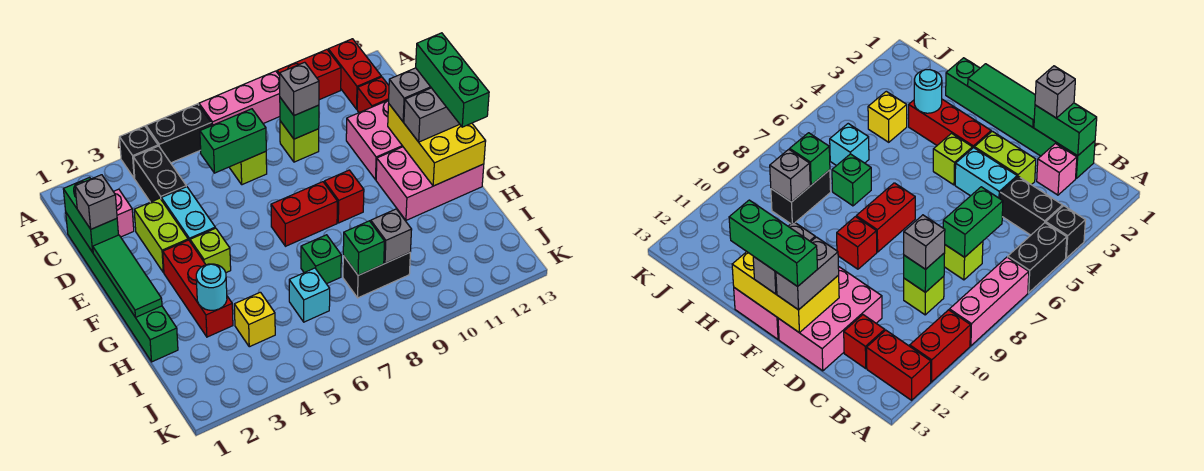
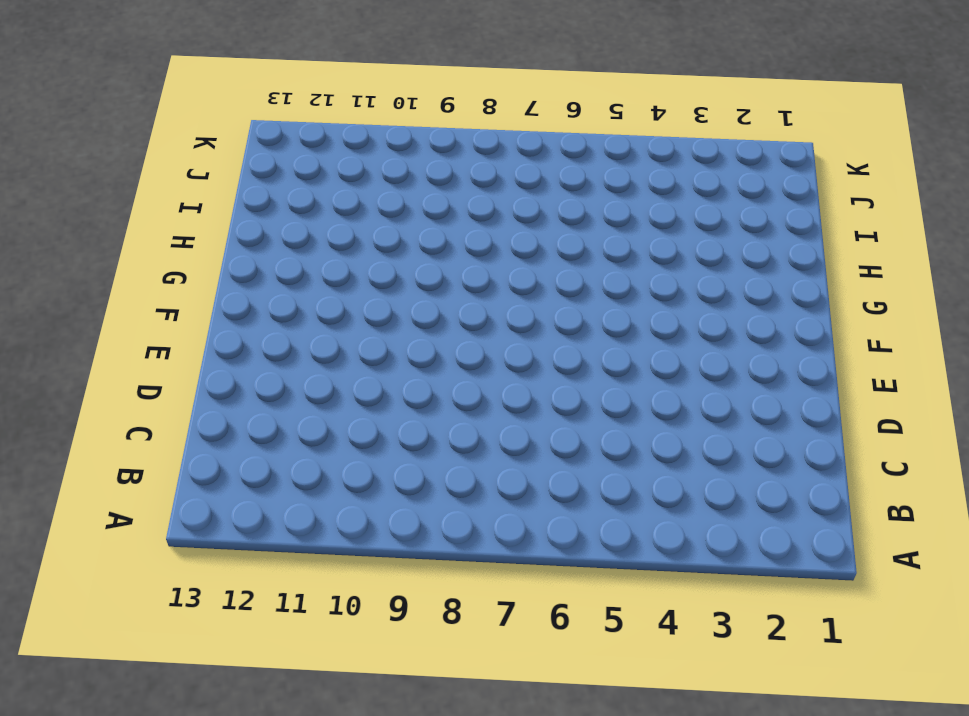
none -> black 1x1 brick [120,126,158,178]
none -> black 1x2 brick [146,104,211,163]
none -> pink 1x3 brick [199,71,280,126]
none -> red 1x2 brick [277,50,341,100]

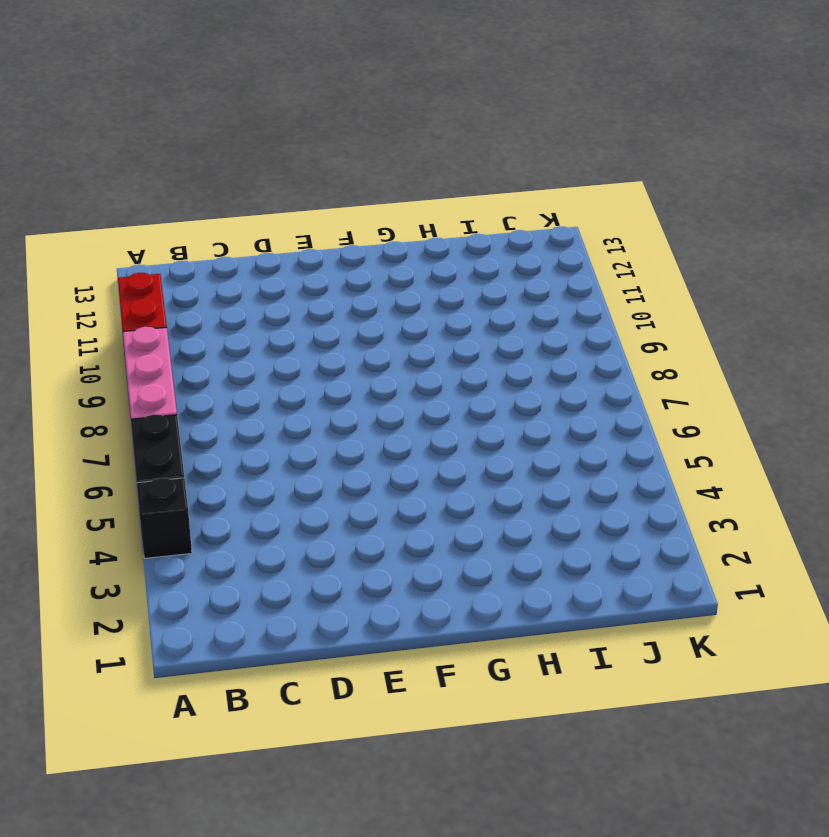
none -> red 1x2 brick [328,39,381,109]
none -> black 1x2 brick [133,146,186,202]
none -> green 1x6 brick [66,213,178,362]
none -> pink 1x1 brick [113,189,134,237]

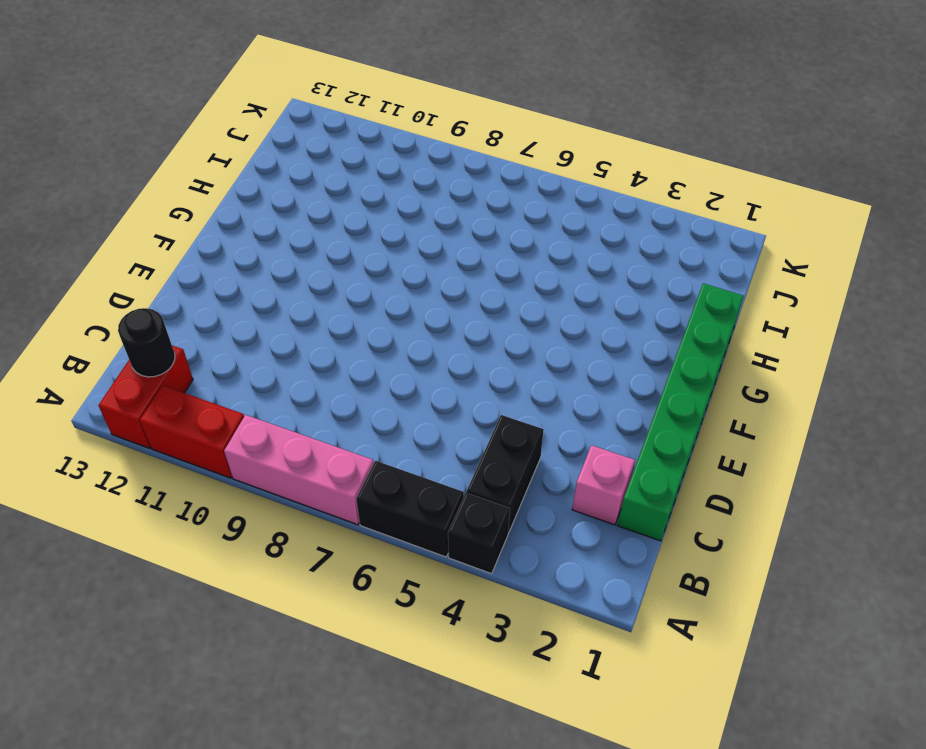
black 1x1 round brick [118,308,175,377] -> none
none -> lime 1x1 brick [229,151,267,185]
none -> lime 1x1 brick [280,121,319,162]
none -> red 1x1 brick [357,77,389,113]
none -> lime 1x2 brick [134,198,188,273]

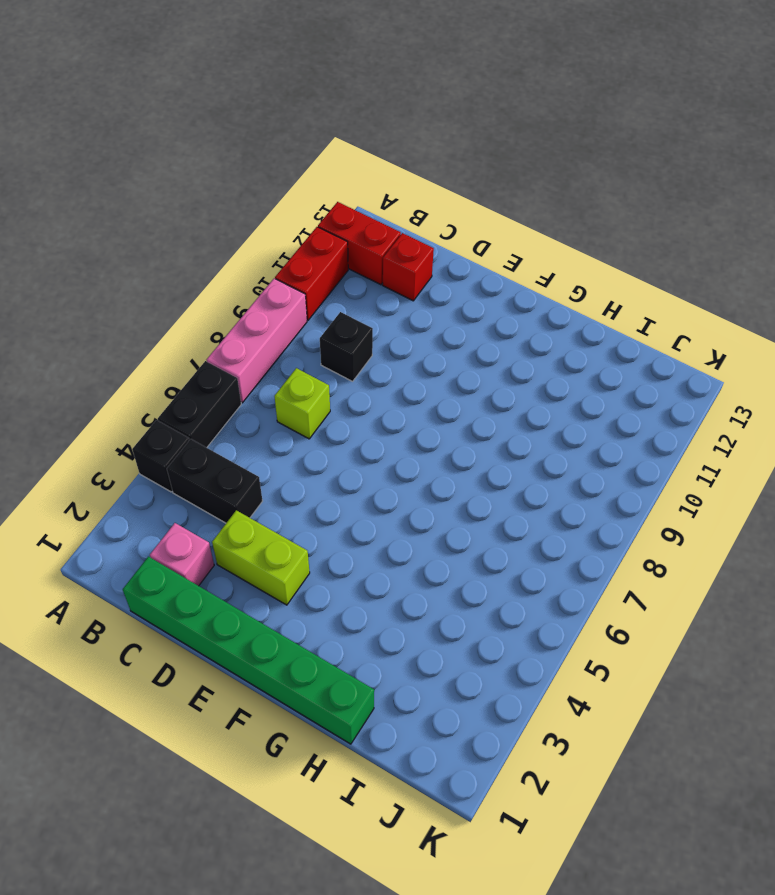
black 1x1 brick [320,312,373,381] -> lime 1x1 brick [280,121,319,162]
none -> cyan 1x2 brick [161,187,215,241]
none -> pink 2x3 brick [346,100,403,180]
none -> red 1x3 brick [163,240,233,337]
none -> lime 1x1 brick [190,228,231,273]

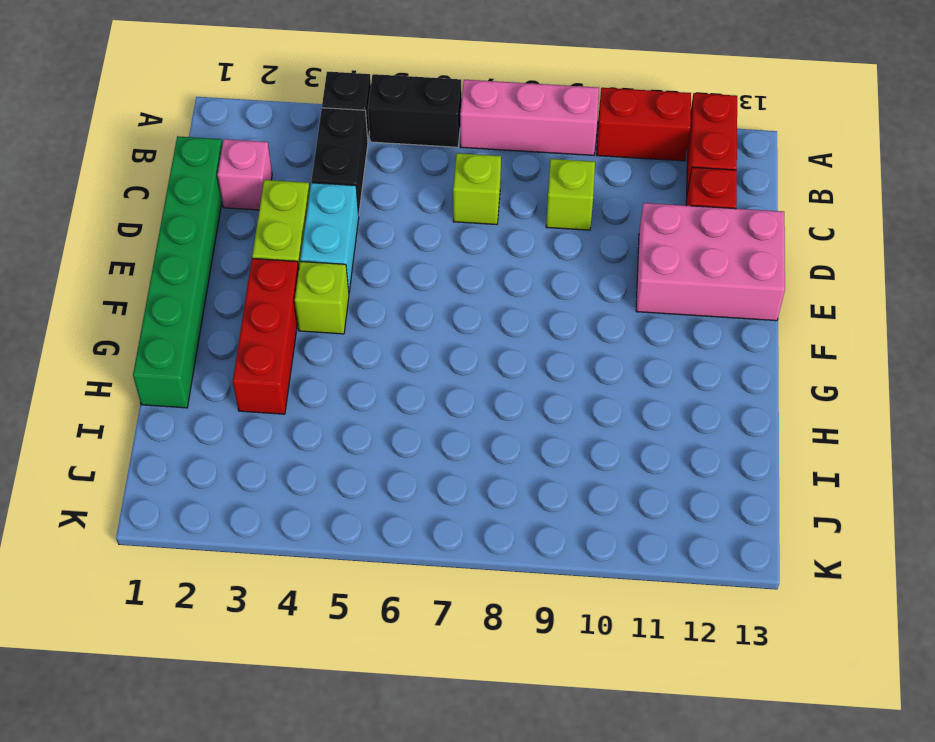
none -> red 1x2 brick [271,182,337,246]
none -> red 1x1 brick [324,170,364,223]
none -> pink 2x3 brick [376,147,484,220]
none -> green 1x1 brick [301,235,341,284]

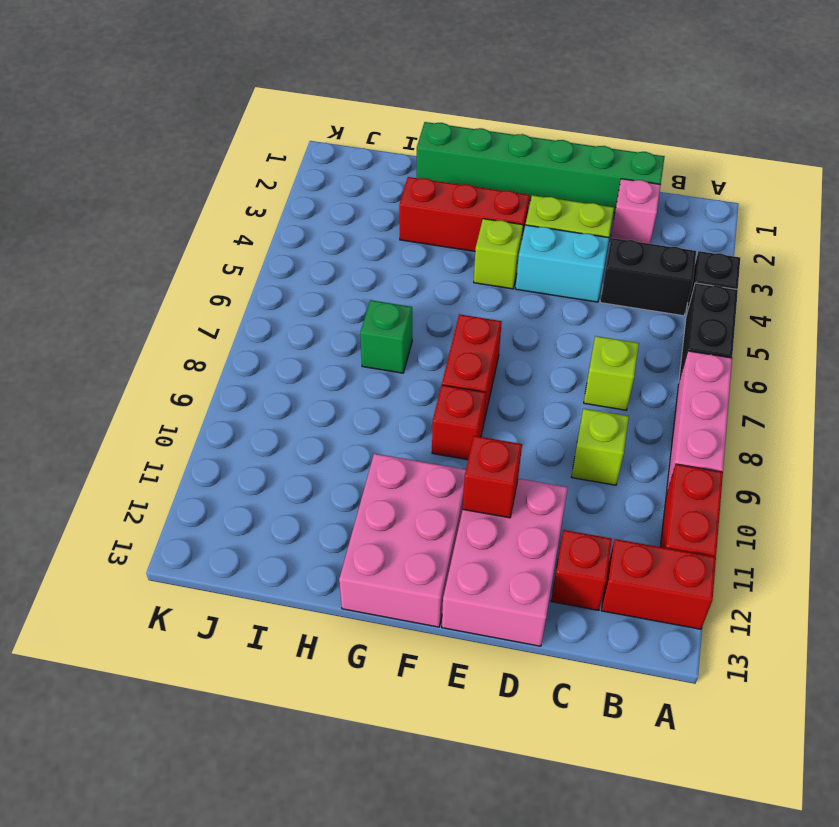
red 1x1 brick [463,436,522,518] -> none
none -> yellow 1x1 brick [234,292,275,347]
none -> cyan 1x1 brick [289,268,330,322]
none -> black 1x2 brick [343,253,410,298]
none -> green 1x2 brick [63,178,118,252]

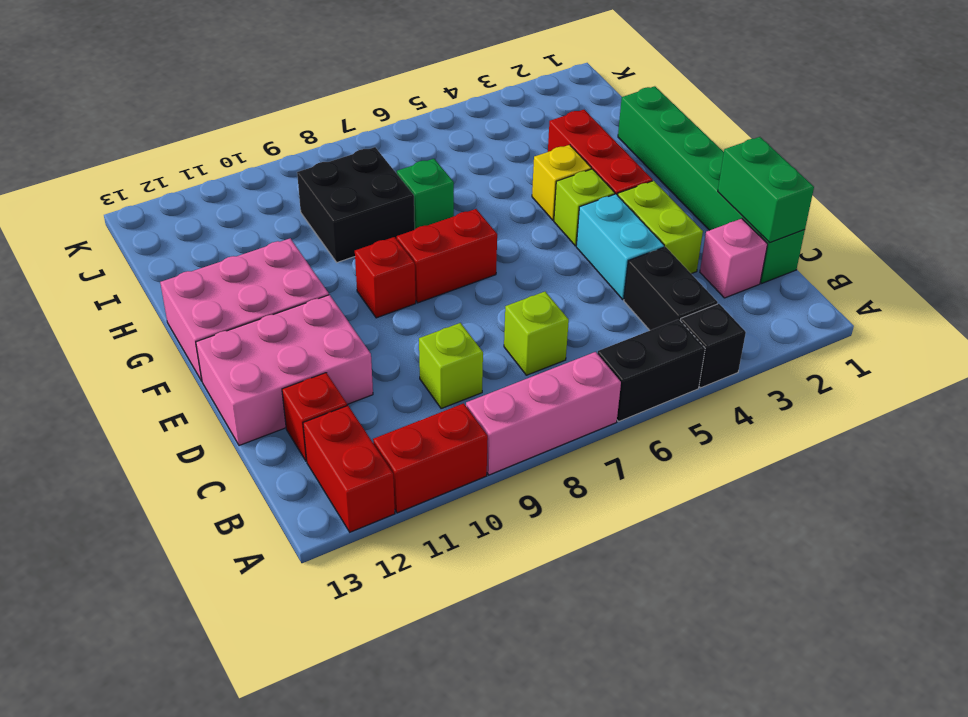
yellow 1x1 brick [532,145,591,220] -> yellow 1x1 brick moved to [234,292,275,347]
black 2x2 brick [297,147,415,262] -> black 1x2 brick [343,253,410,298]
none -> cyan 1x1 brick [289,268,330,322]
none -> green 1x2 brick [200,109,266,173]
none -> green 1x1 brick [280,98,319,139]
none -> green 1x3 tile [93,235,162,317]

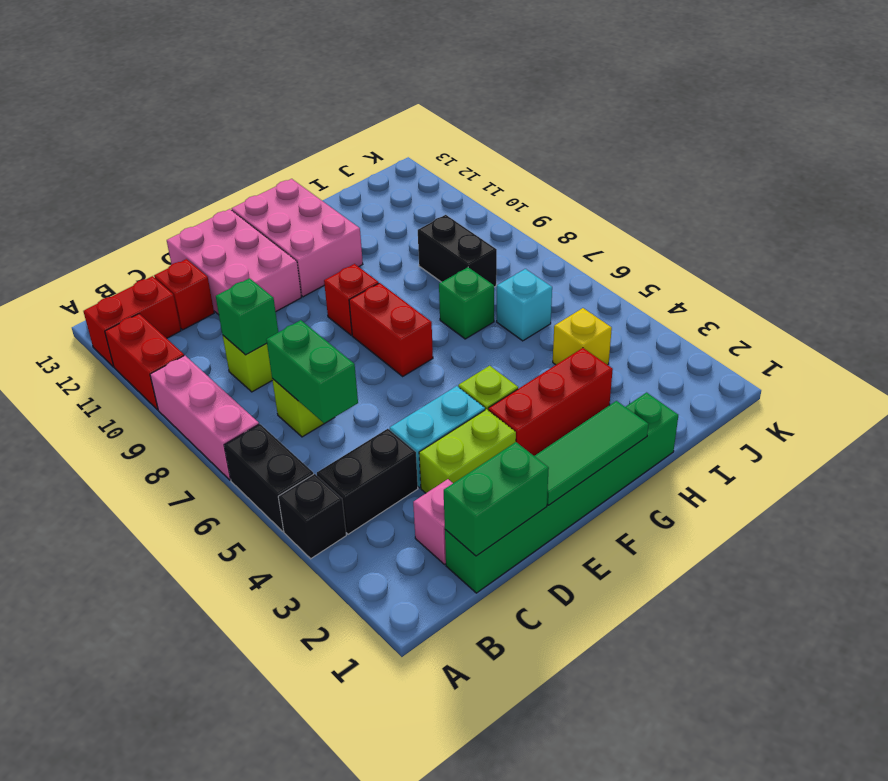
none -> yellow 2x3 brick [388,104,486,186]
none -> cyan 1x1 round brick [196,264,227,310]
none -> green 1x1 brick [343,221,385,275]
none -> grey 1x1 brick [371,209,412,263]

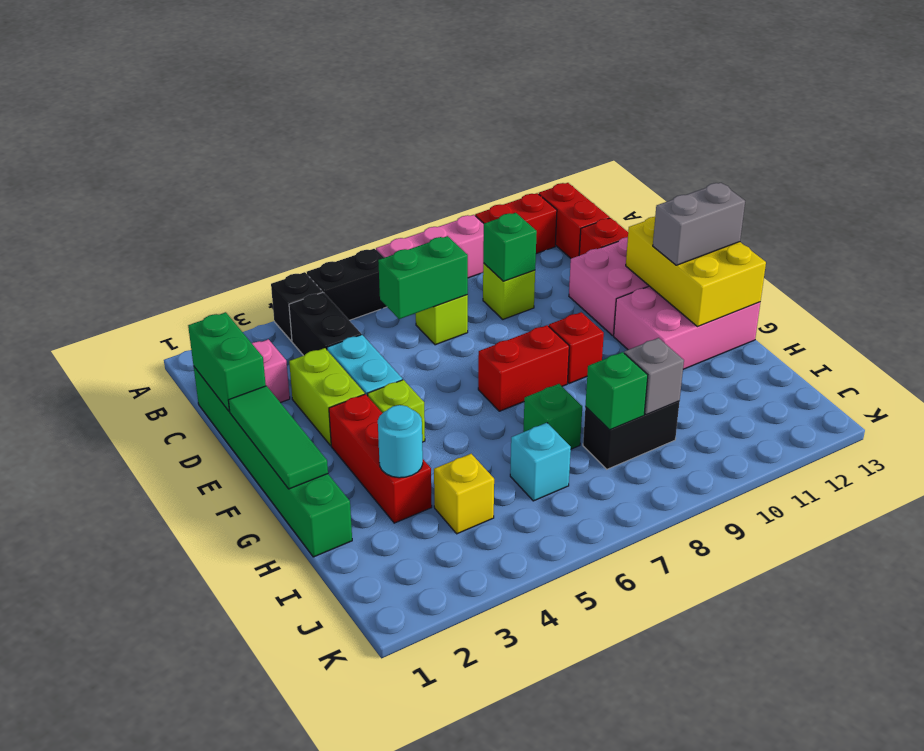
none -> grey 1x1 brick [280,62,319,115]
none -> grey 1x1 brick [75,175,117,229]
none -> grey 1x2 brick [389,68,431,122]
none -> green 1x3 brick [416,33,489,127]

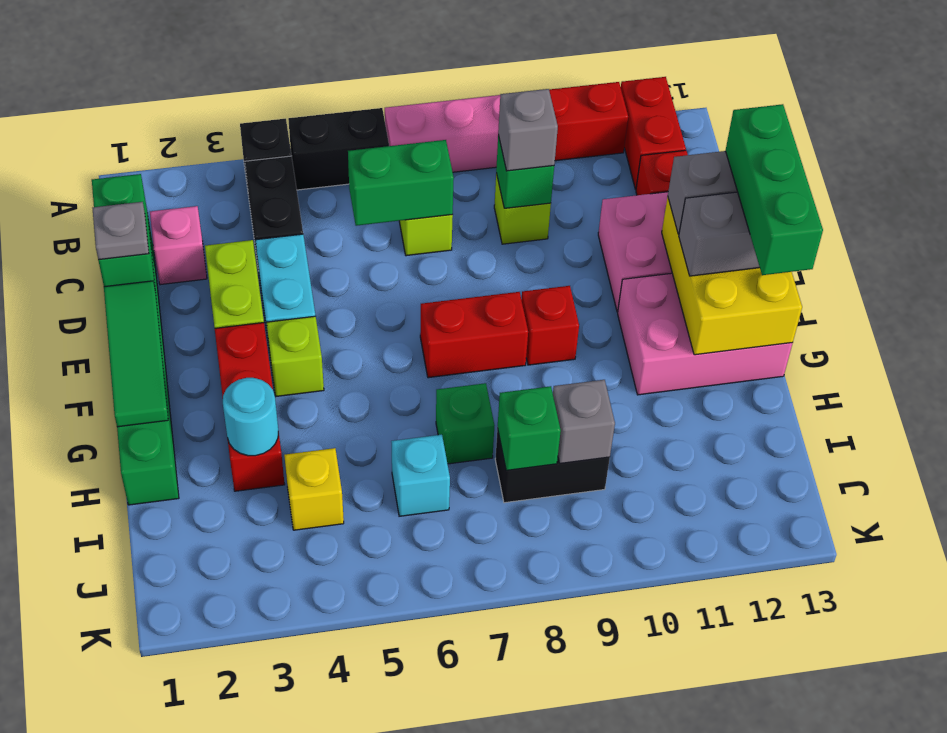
grey 1x1 plate [93,202,149,260] -> grey 1x1 brick [75,175,117,229]

